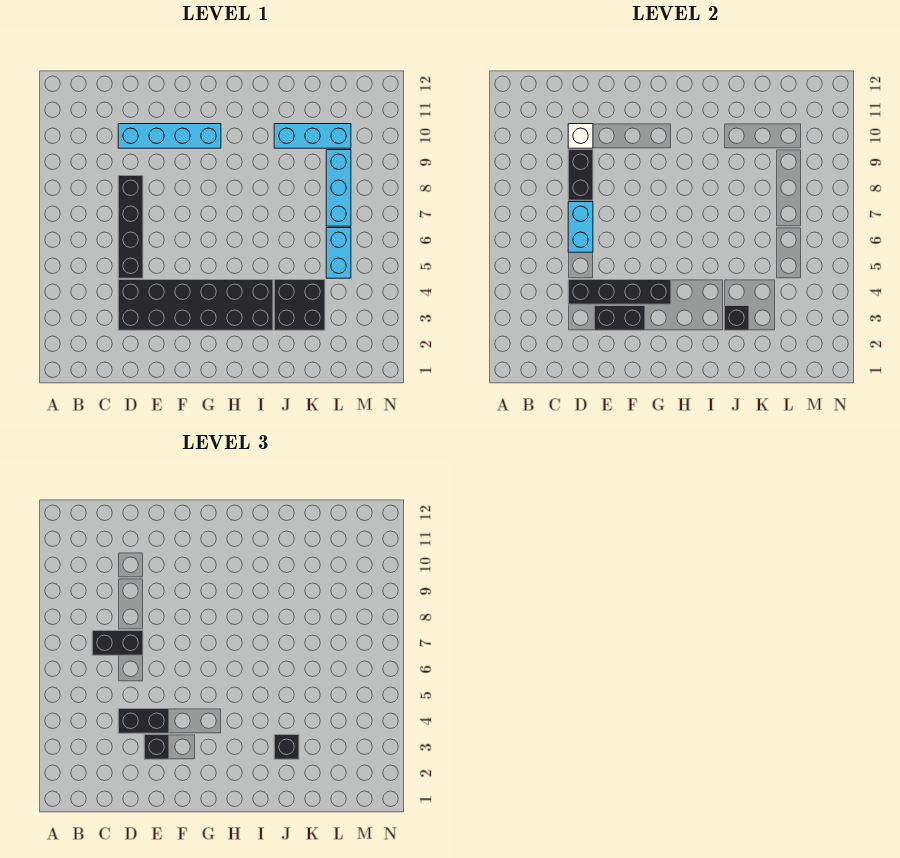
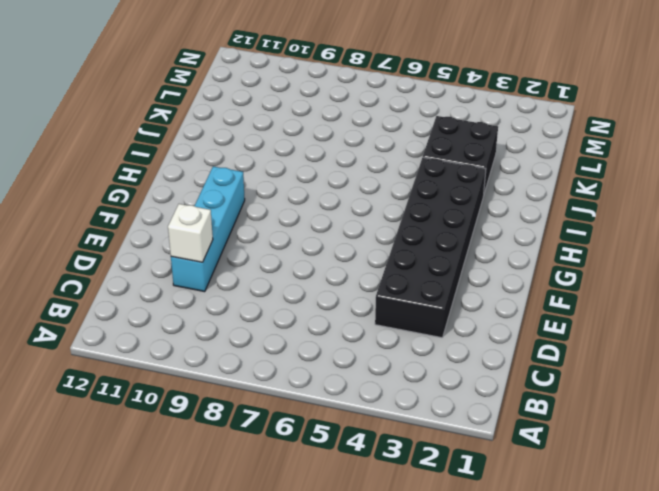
none -> black 1x4 brick [118,176,143,278]
none -> cyan 1x3 brick [274,124,351,148]
none -> cyan 1x2 brick [326,228,351,278]

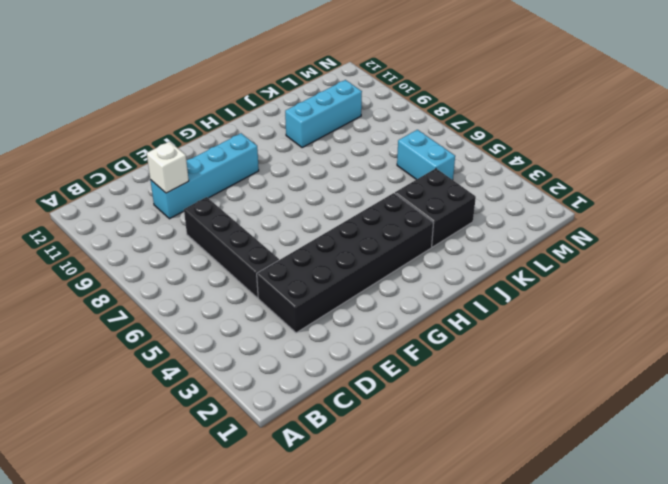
none -> cyan 1x3 brick [326,150,351,226]
none -> black 1x4 brick [568,280,671,304]
none -> cyan 1x2 brick [568,202,593,252]

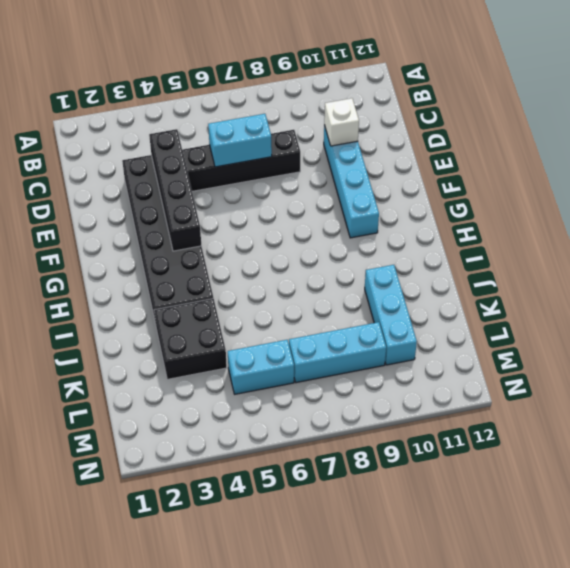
none -> black 1x2 brick [568,150,593,200]
none -> black 1x2 brick [594,306,645,330]
none -> black 1x1 brick [724,306,749,330]

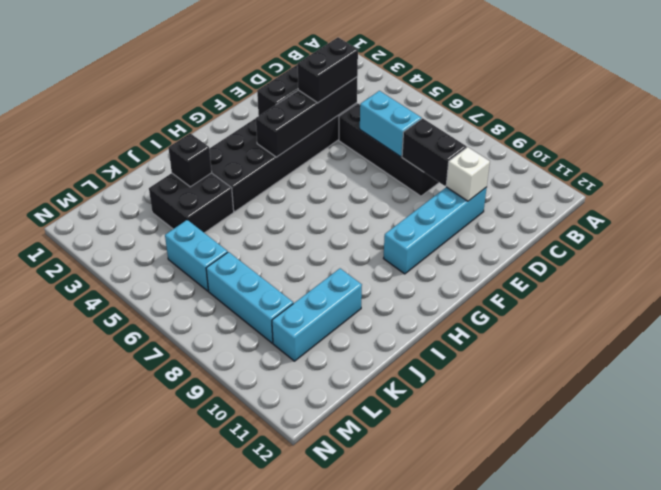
none -> black 1x2 brick [92,631,143,655]
none -> black 1x1 brick [144,735,169,759]
none -> black 1x1 brick [274,735,299,759]

